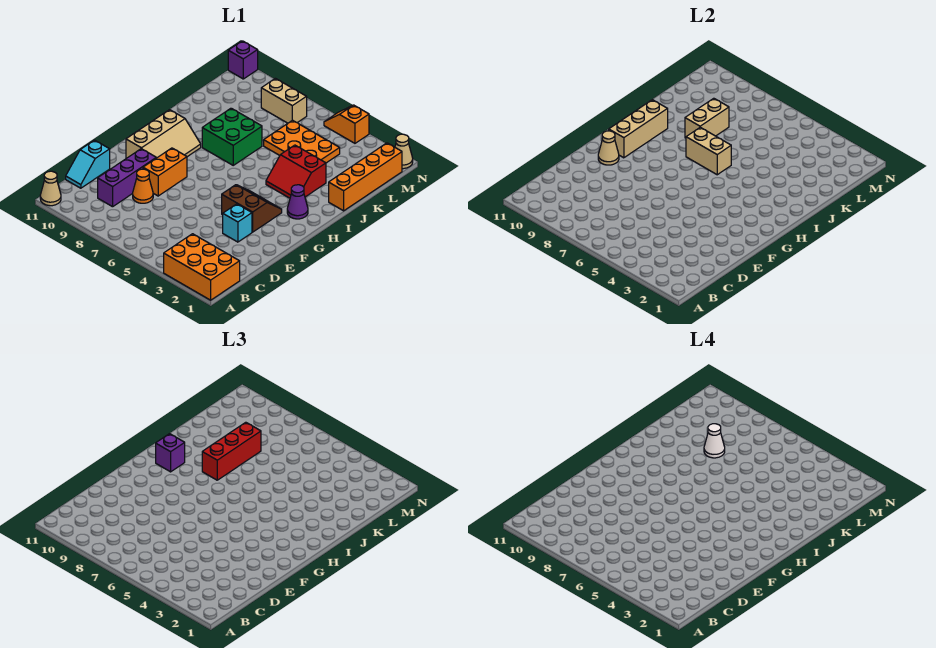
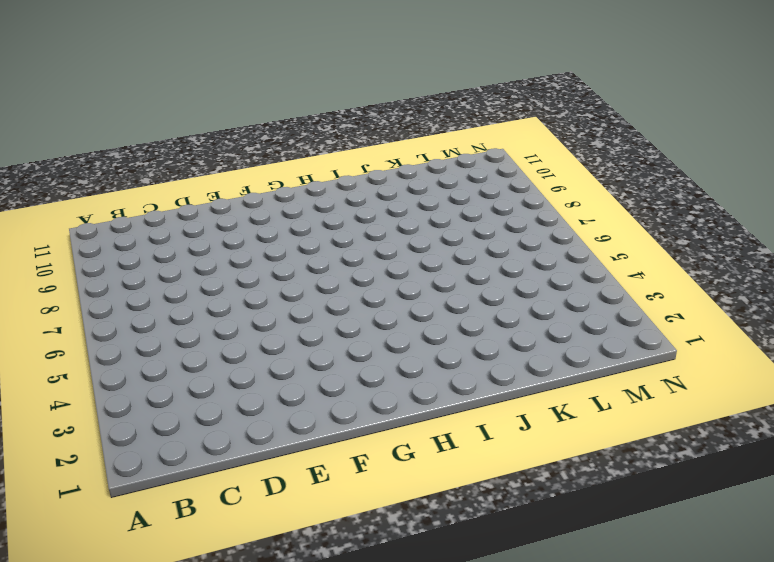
none -> orange 2x3 brick [164,234,240,300]
none -> tan 1x1 cone [40,171,61,206]
none -> purple 1x3 brick [98,149,156,207]

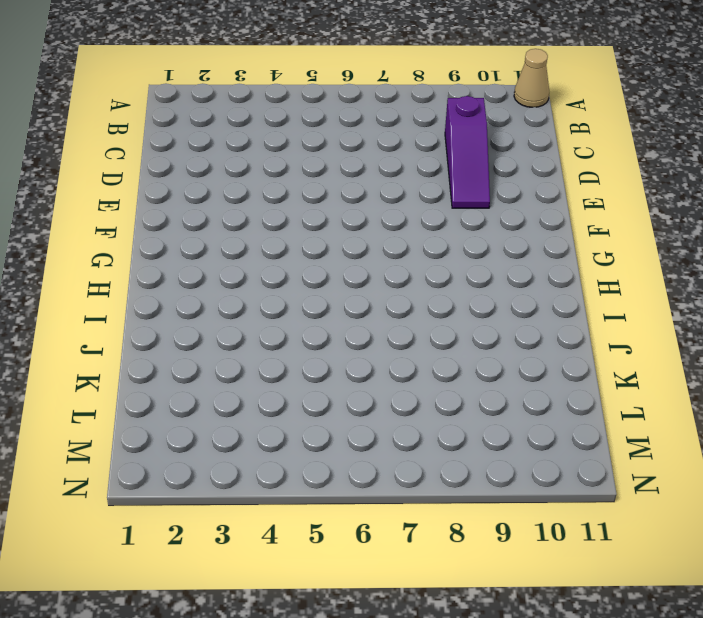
purple 1x3 slope [445,96,490,208] -> purple 1x3 brick [98,149,156,207]
none -> orange 2x3 brick [164,234,240,300]
none -> cyan 1x2 slope [66,140,110,188]
none -> orange 1x1 cone [133,169,153,203]

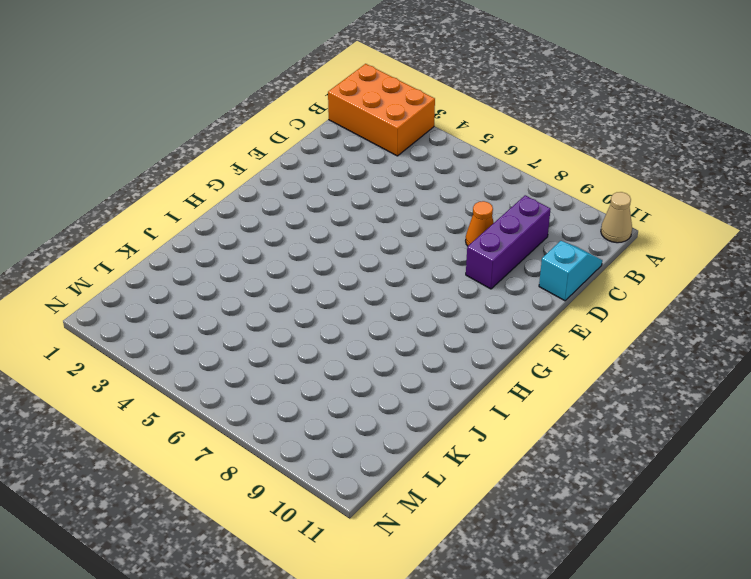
none -> cyan 1x1 brick [223,204,252,242]
none -> orange 1x2 brick [143,148,187,196]
none -> brown 2x2 slope [222,185,282,232]

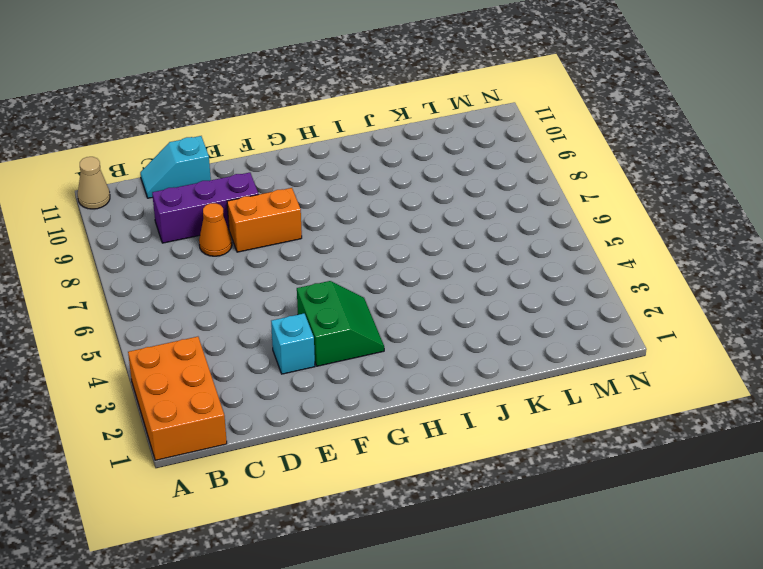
green 2x2 slope [297,281,384,366] -> brown 2x2 slope [222,185,282,232]
none -> tan 2x3 slope [126,110,201,158]
none -> purple 1x1 cone [287,185,308,219]
none -> red 2x2 slope [266,145,326,198]

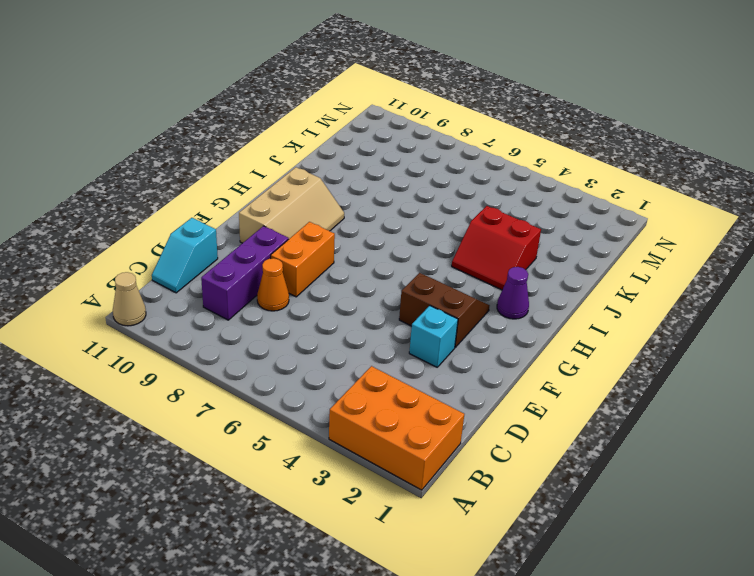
none -> green 2x2 brick [202,108,262,165]
none -> orange 1x4 brick [329,143,402,211]
none -> orange 2x3 plate [264,120,340,163]

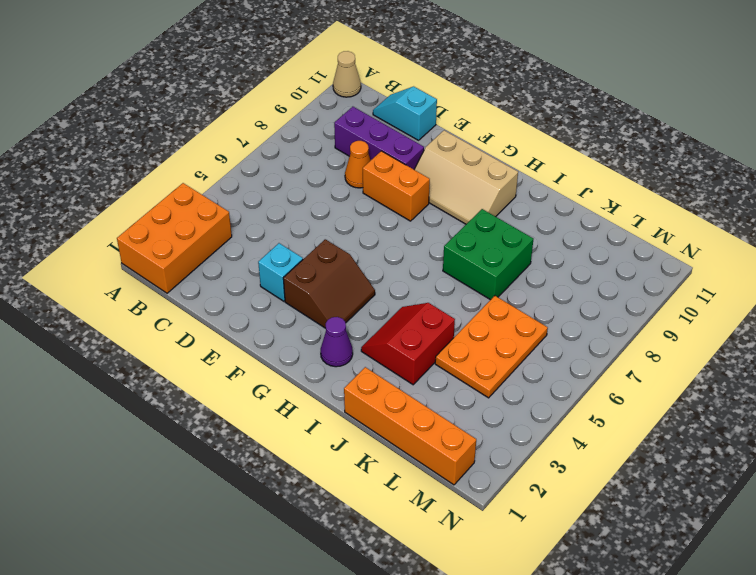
none -> tan 1x2 brick [261,78,307,123]
none -> tan 1x1 cone [395,134,413,169]
none -> orange 1x2 slope [324,105,369,143]

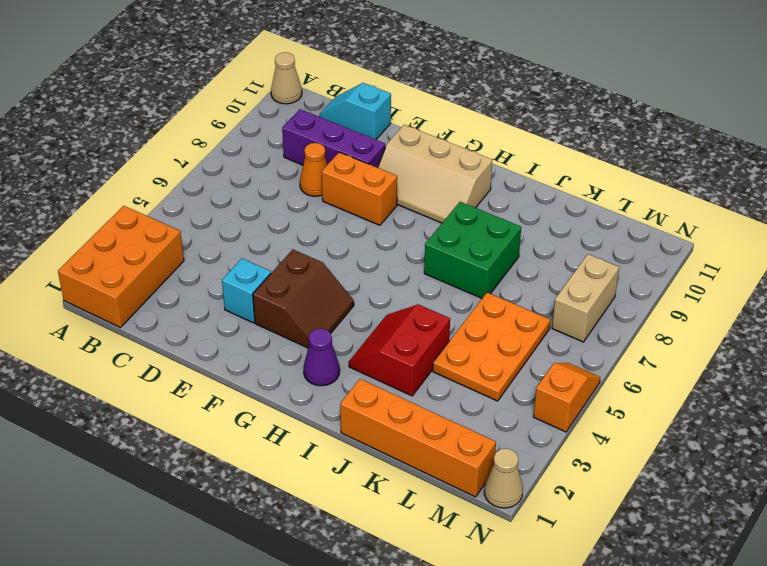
none -> purple 1x1 brick [228,41,258,79]
none -> tan 1x1 cone [598,131,619,165]
none -> tan 1x3 brick [609,100,668,158]

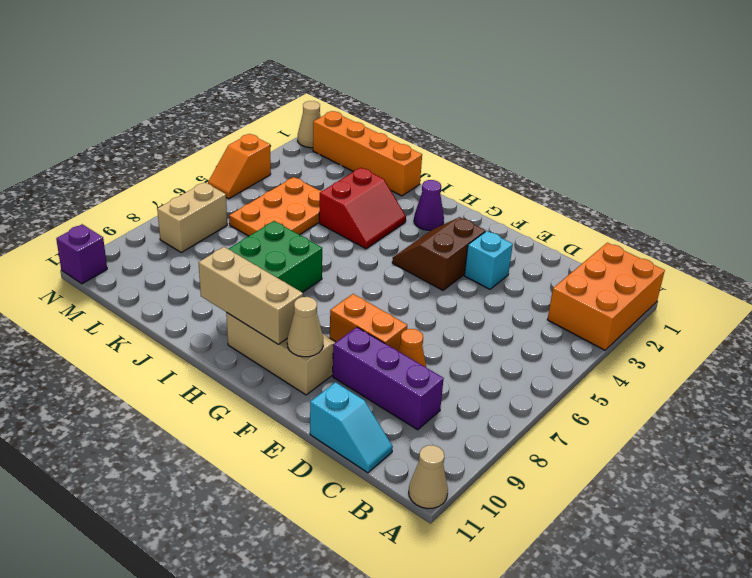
none -> tan 1x2 brick [686,127,731,175]
none -> tan 1x2 brick [685,98,729,138]
none -> purple 1x1 brick [156,434,185,472]

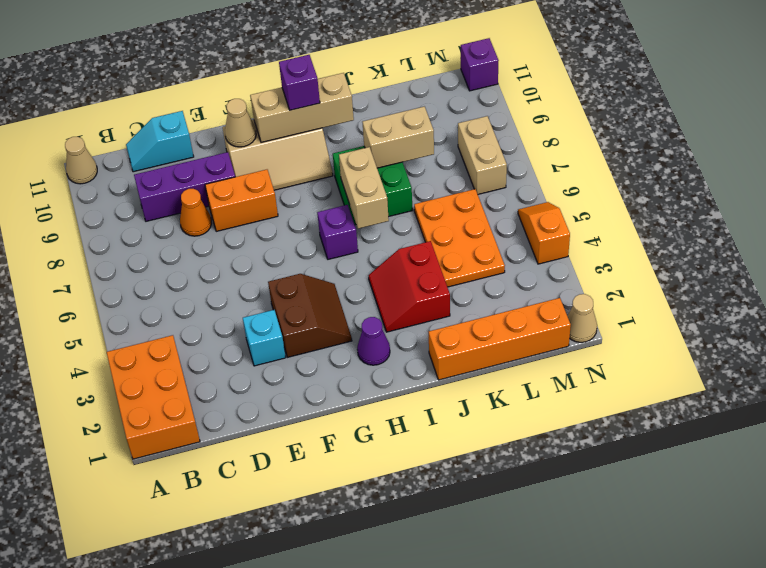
purple 1x1 brick [317,205,358,259] -> none
none -> red 1x3 brick [202,422,261,480]
none -> white 1x1 cone [704,424,725,458]

